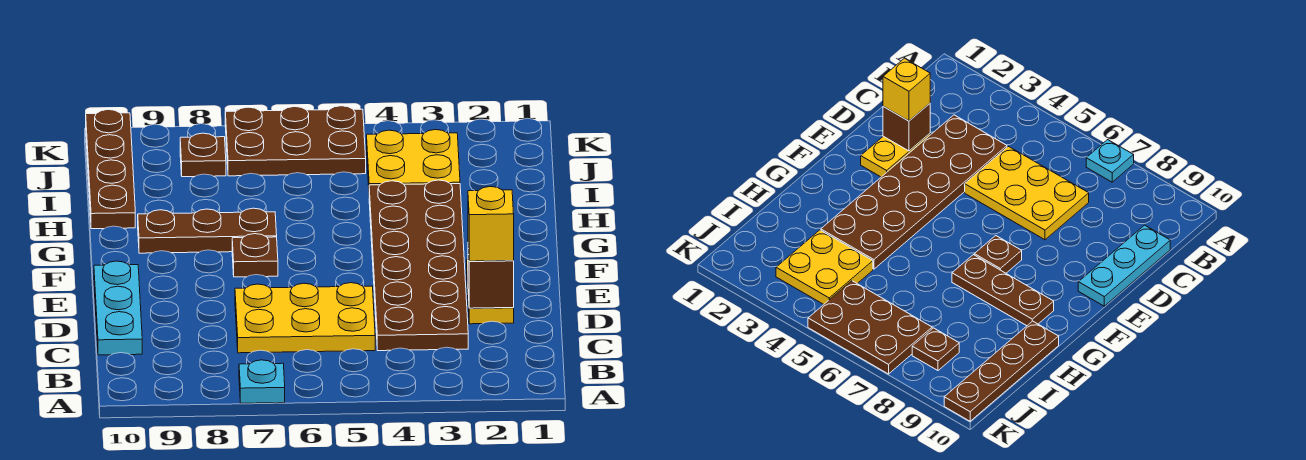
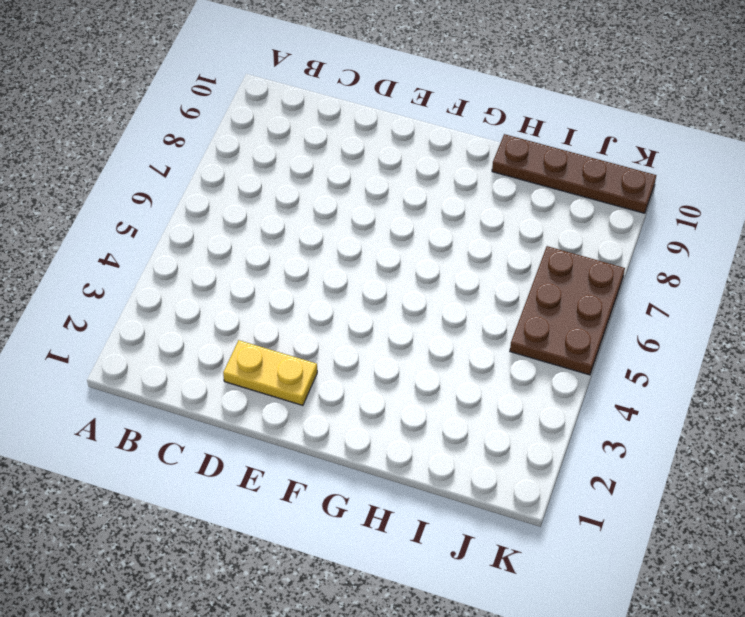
none -> cyan 1x1 plate [239,360,285,403]
none -> brown 2x6 plate [369,180,468,351]
none -> yellow 2x3 plate [235,283,375,353]

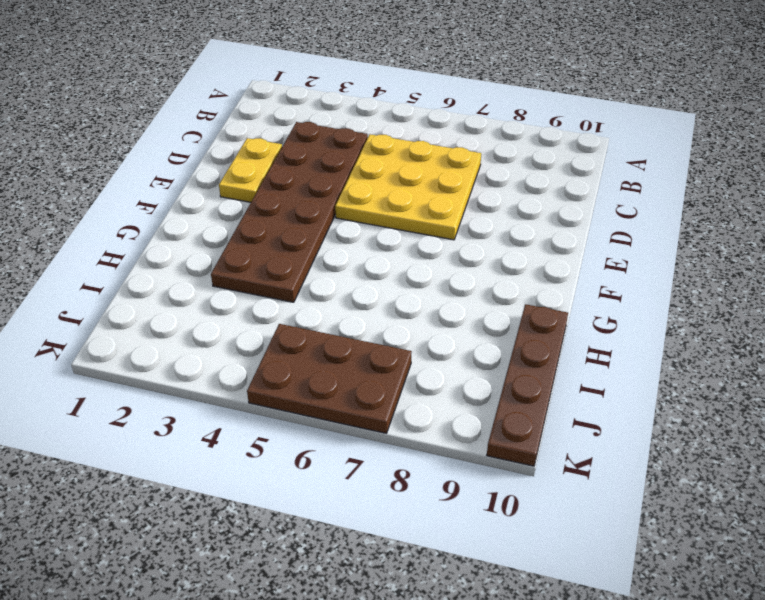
yellow 3x3 plate [335,134,481,240] -> yellow 2x3 plate [235,283,375,353]
none -> cyan 1x1 plate [239,360,285,403]
none -> cyan 1x3 plate [94,261,142,355]
none -> brown 1x1 plate [232,234,278,277]

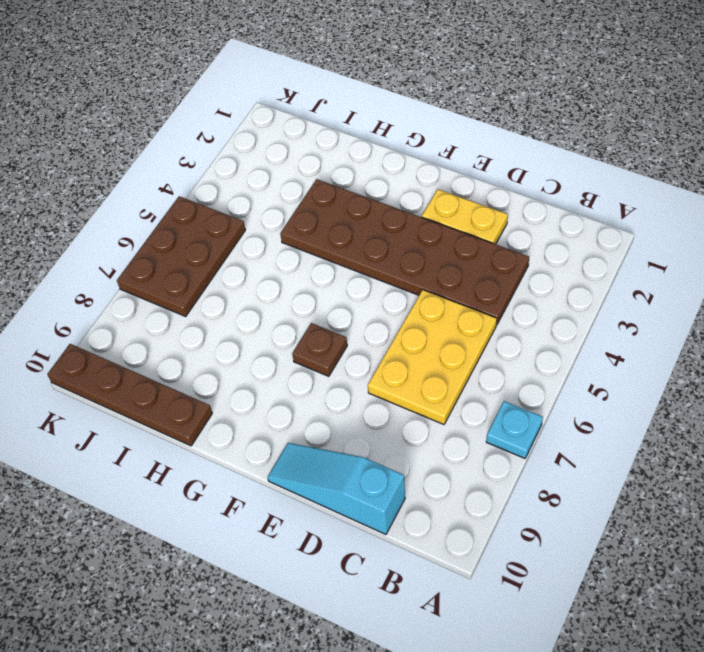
cyan 1x3 slope [268,443,405,534] -> cyan 1x3 plate [94,261,142,355]
none -> brown 1x3 plate [138,208,277,253]
none -> yellow 2x2 plate [367,130,460,186]
none -> brown 1x1 plate [180,133,226,177]

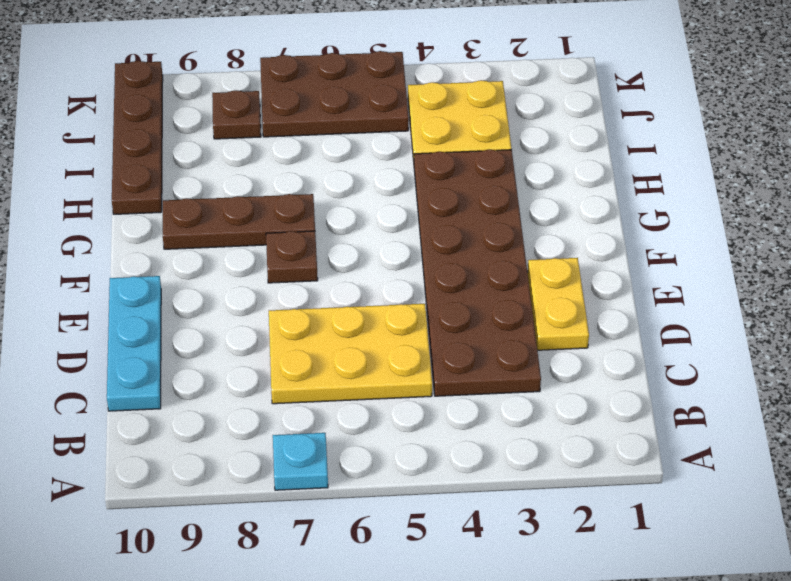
none -> brown 1x1 brick [468,248,514,308]
none -> yellow 1x1 brick [468,187,514,261]

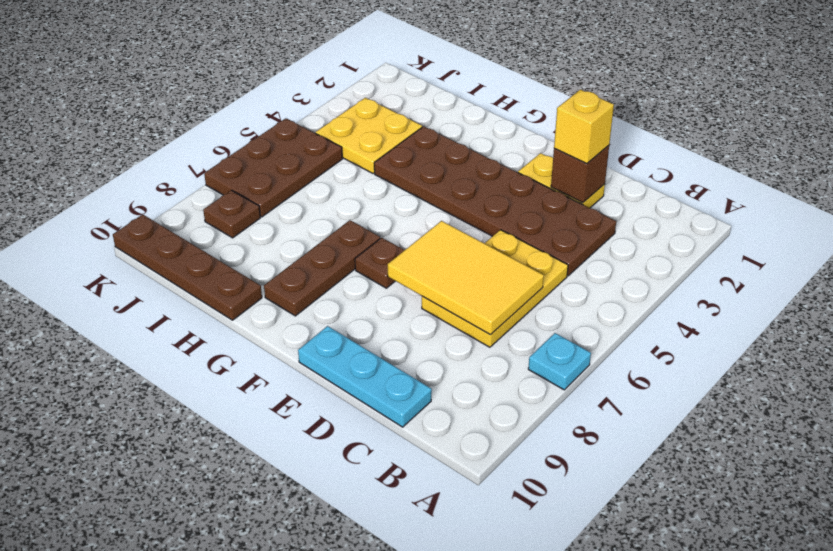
yellow 2x3 tile [388,221,544,335] -> none

